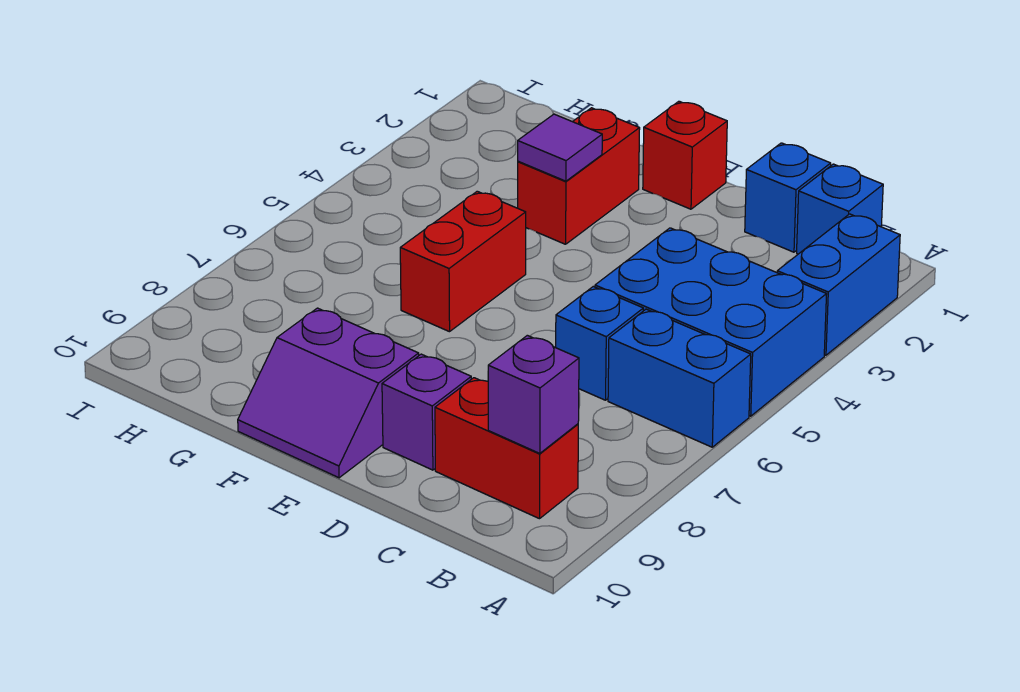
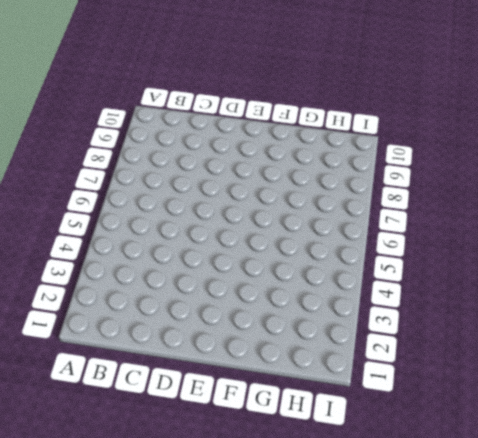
none -> blue 1x2 brick [777,214,900,355]
none -> blue 2x3 brick [595,228,827,416]
none -> blue 1x2 brick [608,309,751,447]

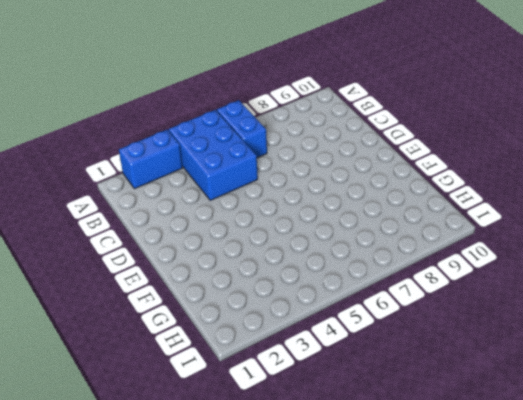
none -> blue 1x1 brick [797,164,883,254]
none -> red 1x2 brick [435,378,578,519]
none -> blue 1x1 brick [745,143,831,252]

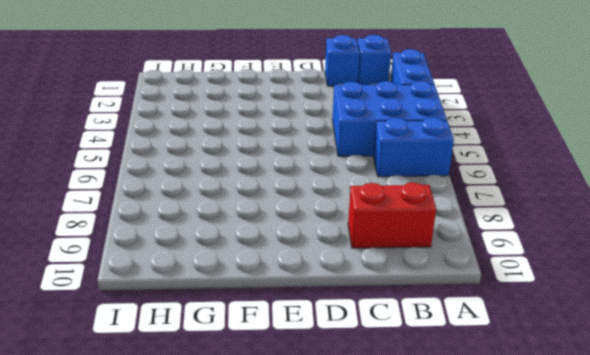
none -> blue 1x1 brick [556,287,643,400]
none -> purple 1x1 brick [382,354,471,470]
none -> red 1x1 brick [643,101,727,209]

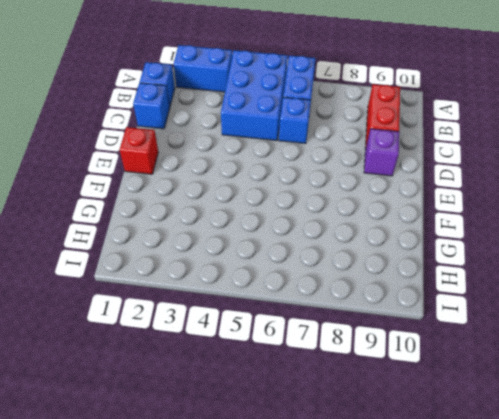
none -> purple 2x2 slope [238,308,419,478]
none -> red 1x2 brick [518,108,640,244]
none -> red 1x2 brick [400,191,526,332]

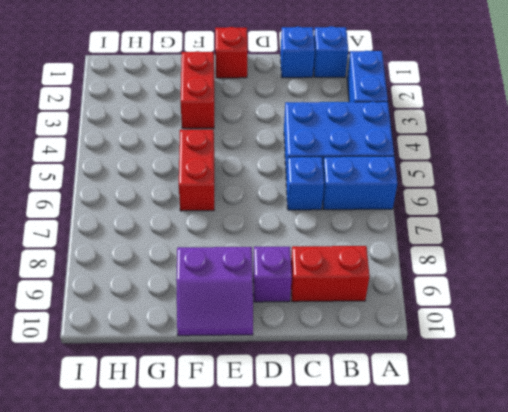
none -> purple 1x1 brick [488,335,579,453]
none -> purple 1x1 tile [518,114,602,181]

